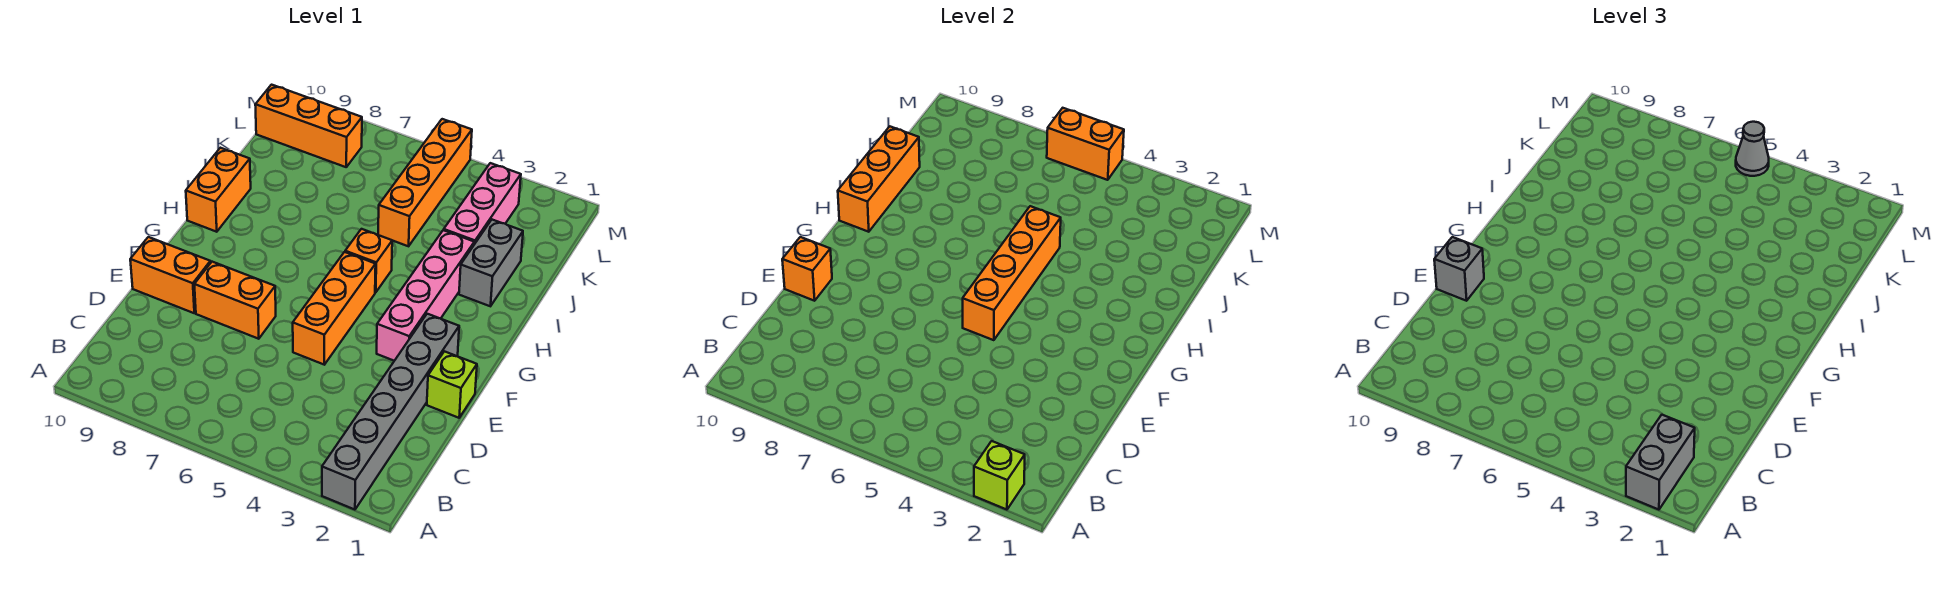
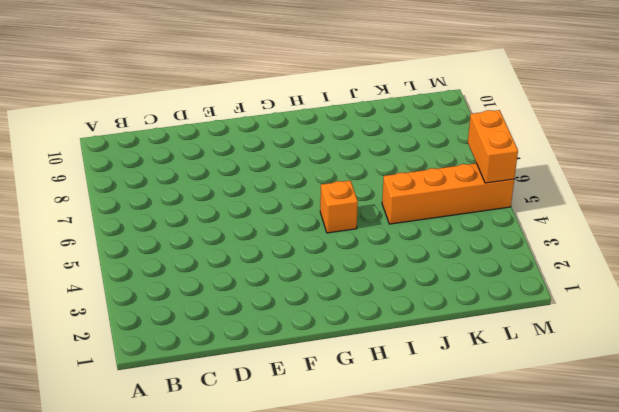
none -> grey 1x6 brick [322,314,459,510]
none -> lime 1x1 brick [427,351,477,418]
none -> orange 1x3 brick [293,252,376,365]

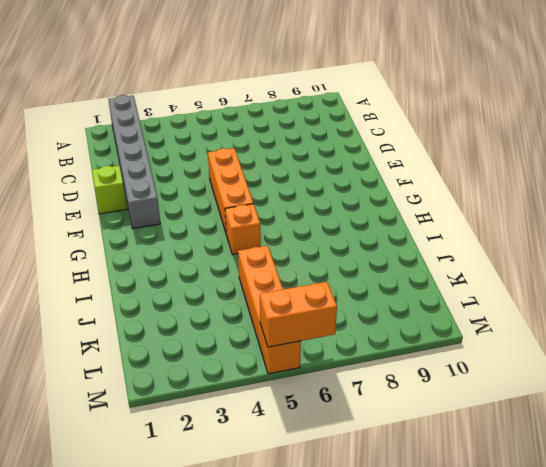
none -> orange 1x2 brick [194,262,276,339]
none -> orange 1x2 brick [130,237,210,313]
none -> pink 1x4 brick [377,230,474,361]

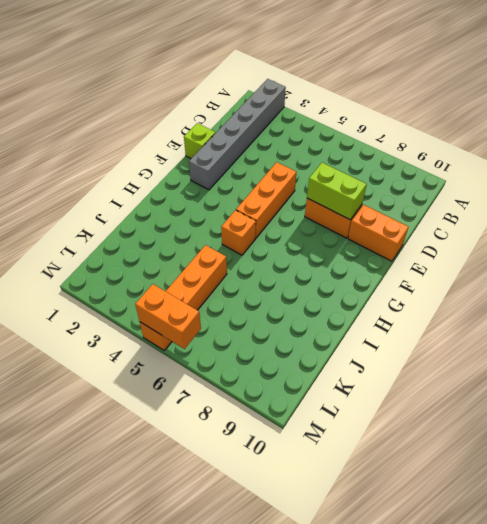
lime 1x2 brick [307,163,367,220] -> none
none -> pink 1x4 brick [377,230,474,361]
none -> orange 1x2 brick [186,148,251,232]
none -> grey 1x2 brick [459,220,523,306]

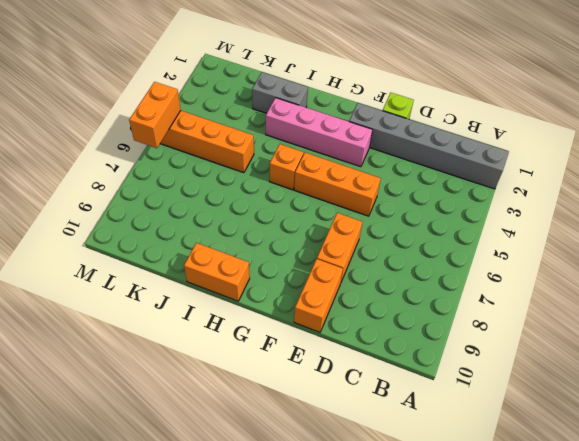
none -> pink 1x3 brick [444,163,521,244]
none -> orange 1x3 brick [255,85,362,167]
none -> lime 1x1 brick [974,441,1025,510]

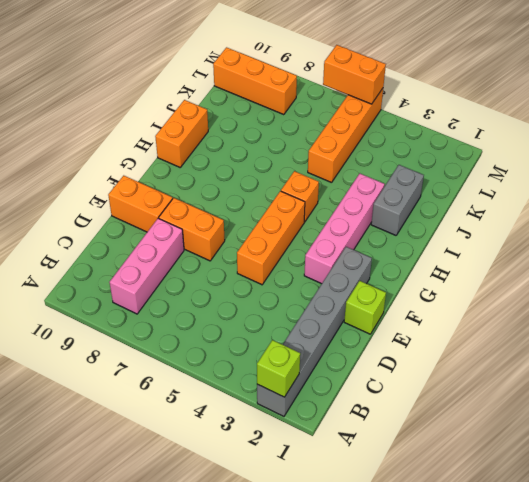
pink 1x3 brick [109,218,184,314] -> pink 1x3 brick moved to [444,163,521,244]
none -> orange 1x1 brick [782,237,832,301]
none -> orange 1x4 brick [963,206,1061,340]
none -> orange 1x3 brick [838,126,920,232]

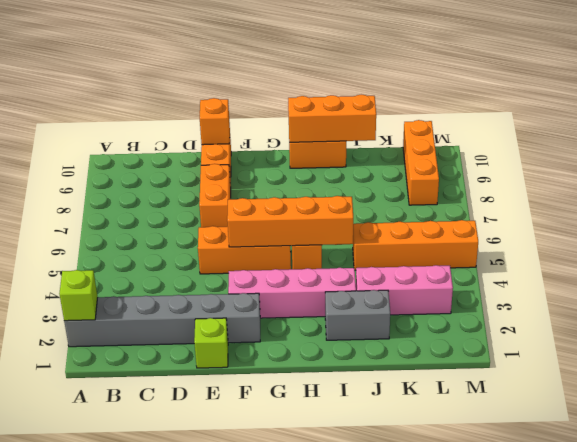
none -> orange 1x2 brick [1047,108,1124,180]
none -> grey 1x2 brick [1626,415,1695,510]
none -> grey 1x1 brick [1434,237,1484,301]

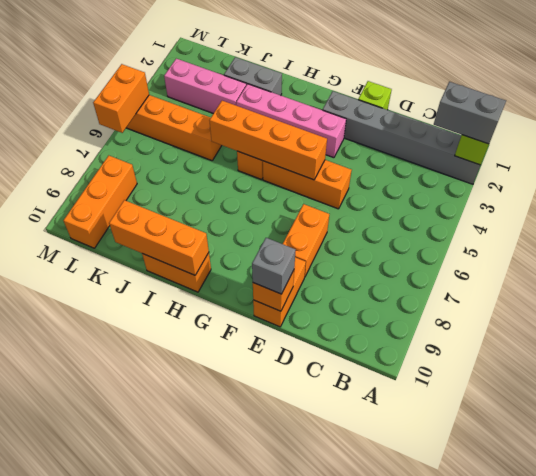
none -> grey 1x1 cone [1736,122,1769,176]

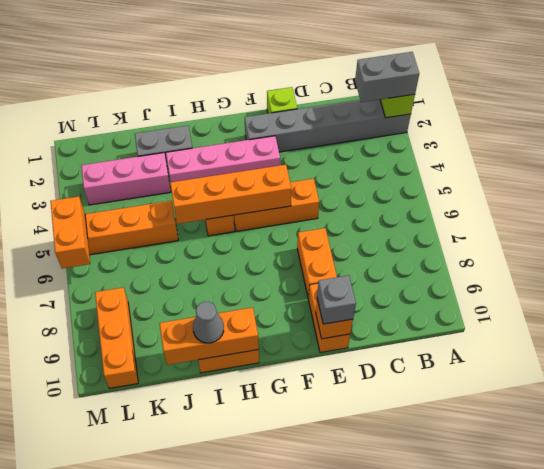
grey 1x1 cone [193,302,224,343] -> grey 1x1 cone moved to [1736,122,1769,176]

